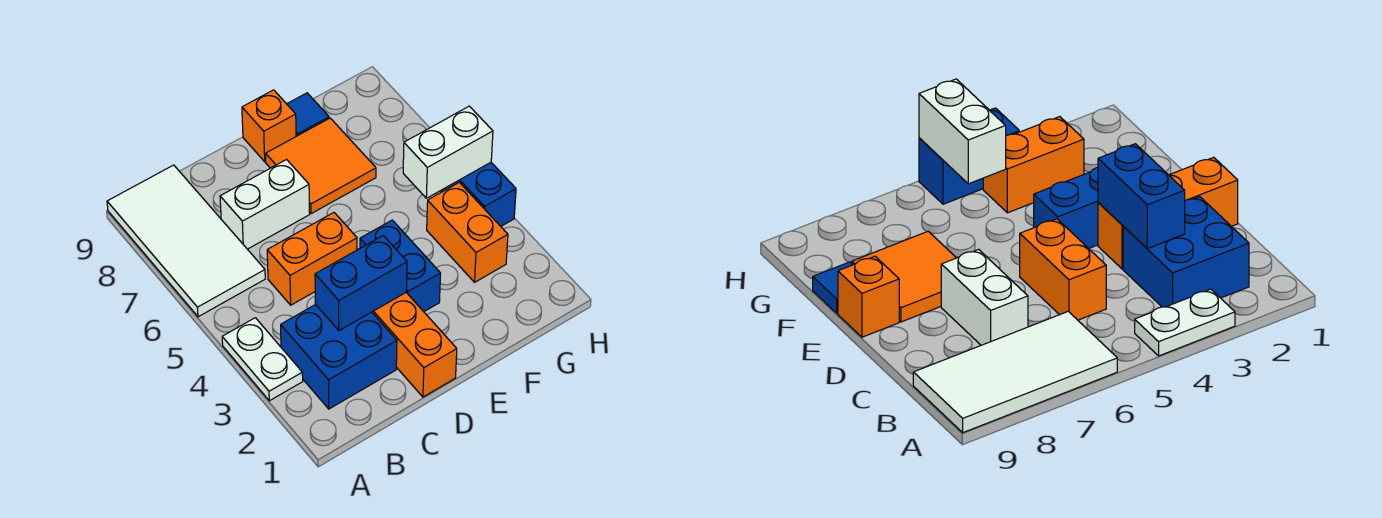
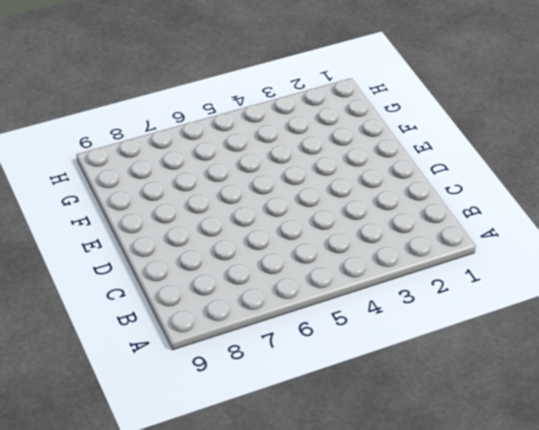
none -> white 1x2 plate [222,318,303,401]
none -> white 2x4 tile [107,165,265,317]
none -> blue 2x2 brick [281,305,397,409]

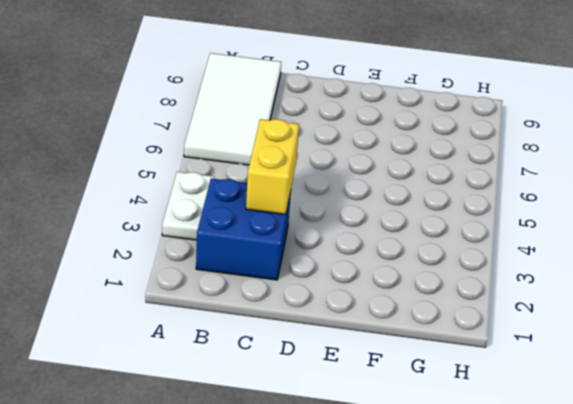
yellow 1x2 brick [246,119,299,214] -> blue 1x2 brick [315,236,407,331]
none -> orange 1x2 brick [267,213,357,305]
none -> white 1x2 brick [220,160,310,249]
none -> orange 1x3 brick [372,293,457,397]

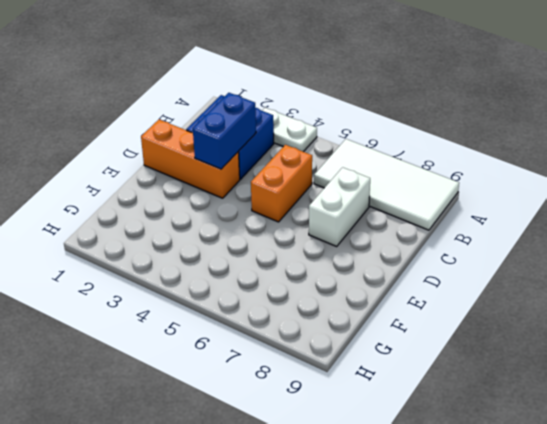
none -> blue 1x2 brick [360,220,441,312]
none -> orange 2x2 tile [266,118,376,214]
none -> orange 1x1 brick [242,90,296,162]

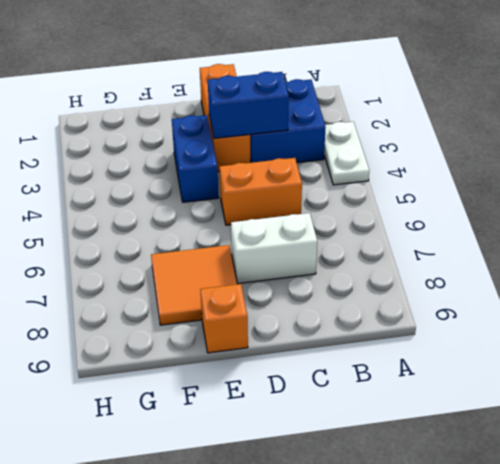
none -> white 2x4 tile [107,165,265,317]
none -> blue 1x1 tile [287,93,329,136]
none -> orange 1x2 brick [427,182,508,282]

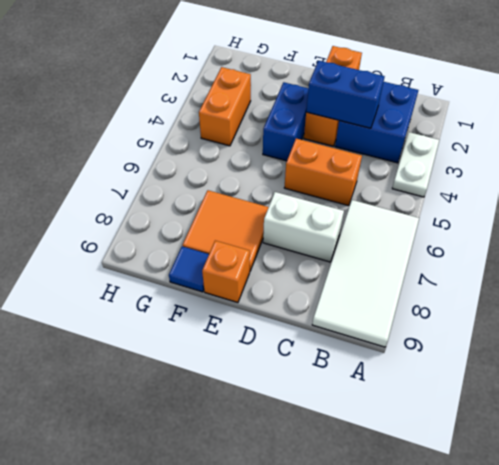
none -> blue 1x2 brick [441,162,516,226]
none -> white 1x2 brick [403,106,493,198]

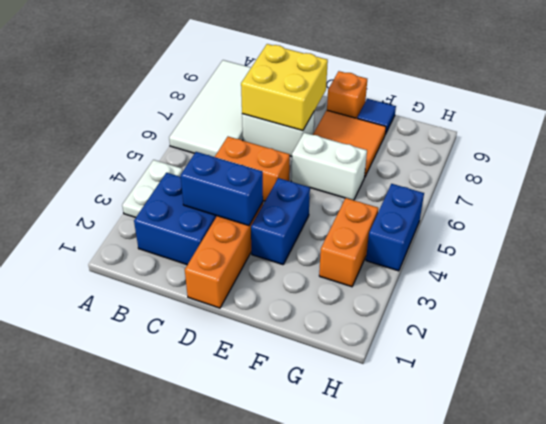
yellow 2x2 brick [241,44,328,131] -> none
white 1x2 brick [291,133,367,200] -> white 1x2 brick moved to [403,106,493,198]

